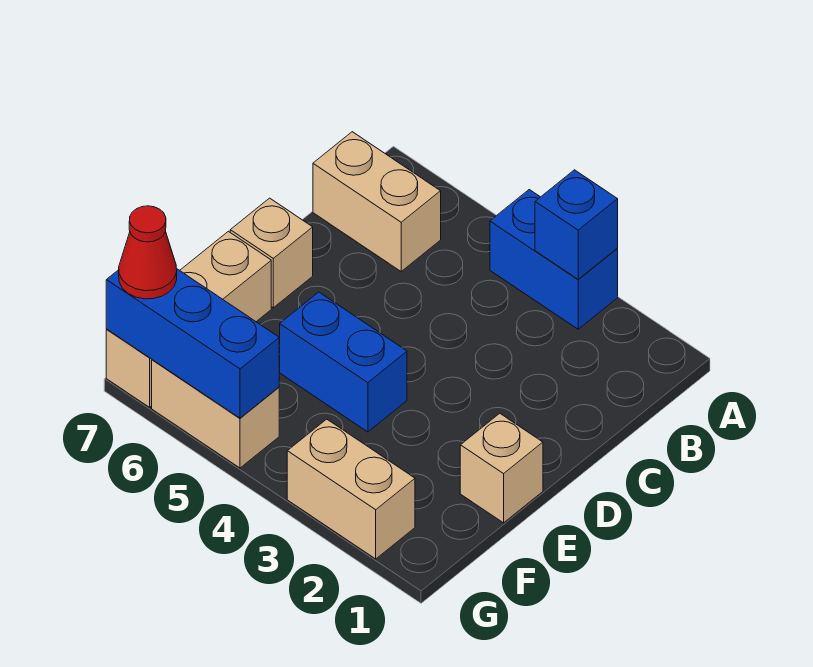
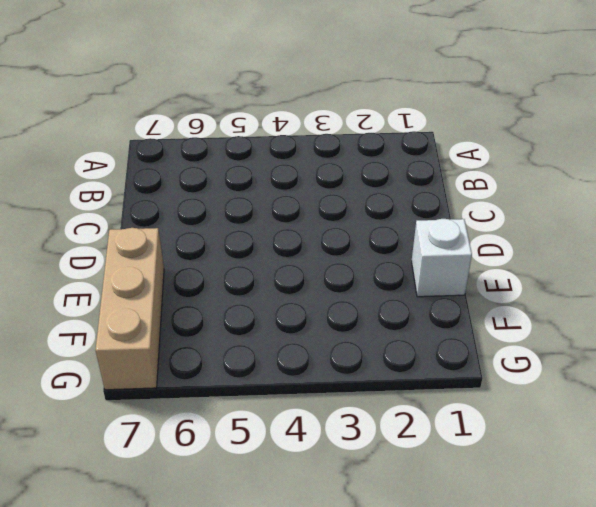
white 1x1 brick [412,219,472,297] -> tan 1x1 brick [460,413,543,523]
none -> blue 1x2 brick [490,190,618,329]
none -> tan 1x2 brick [313,132,441,271]

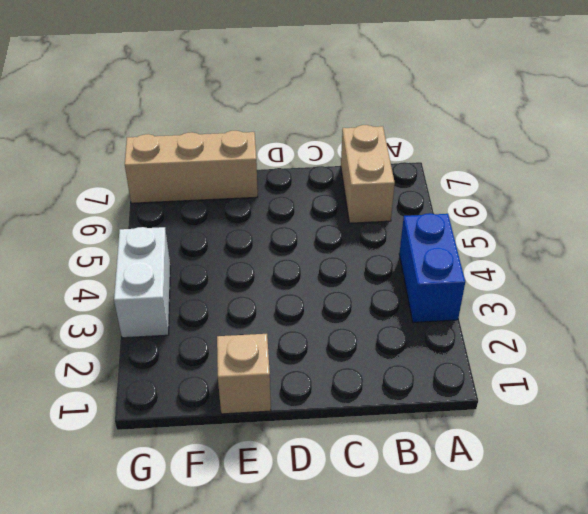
white 1x2 brick [114,227,170,338] -> tan 1x2 brick [287,419,415,559]
none -> tan 1x1 brick [230,198,313,308]
none -> blue 1x2 brick [279,292,407,432]

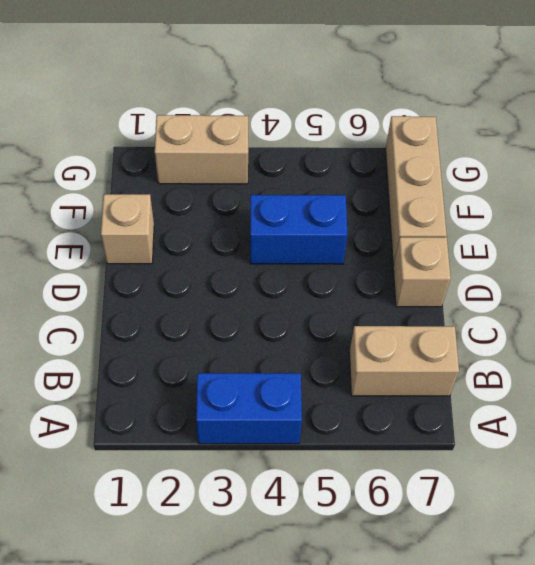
none -> tan 1x2 brick [152,360,279,468]
none -> blue 1x1 brick [535,170,618,279]

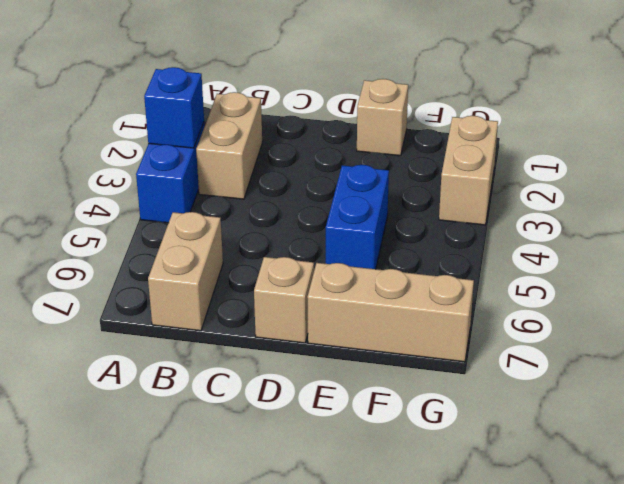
tan 1x2 brick [196,92,262,199] -> tan 1x2 brick moved to [152,360,279,468]
none -> blue 1x3 brick [106,268,279,418]
none -> red 1x1 cone [119,206,177,299]

